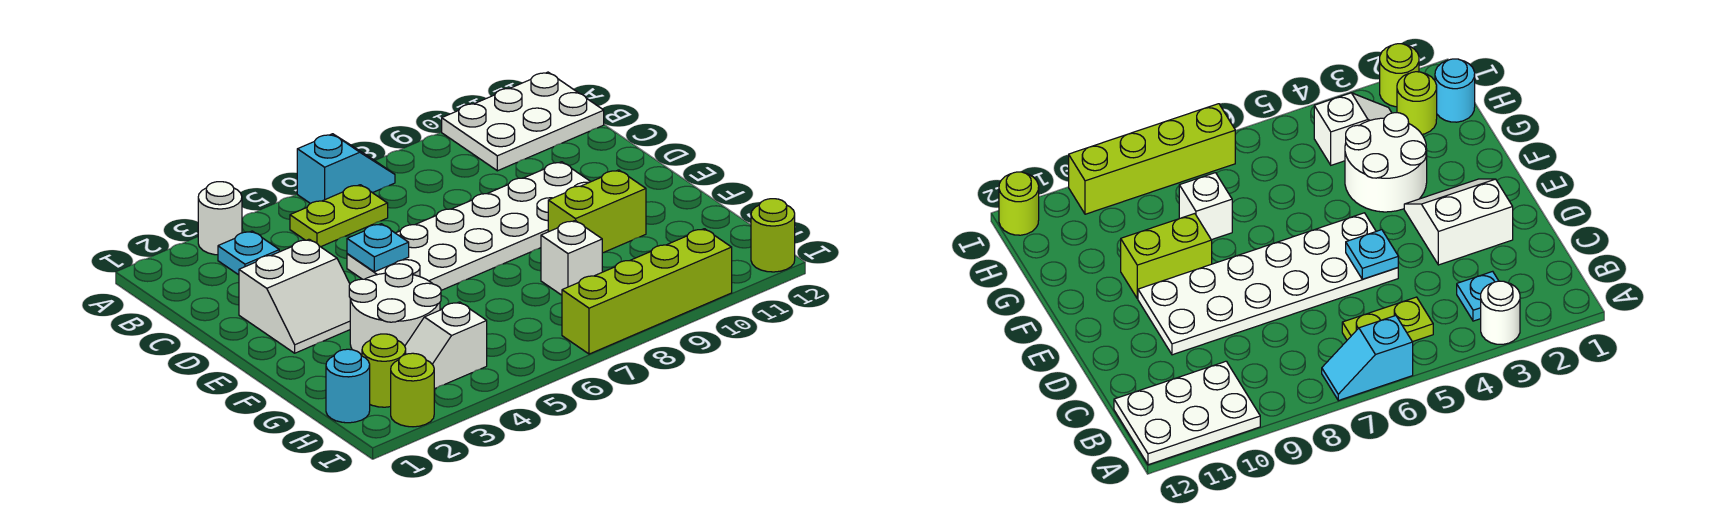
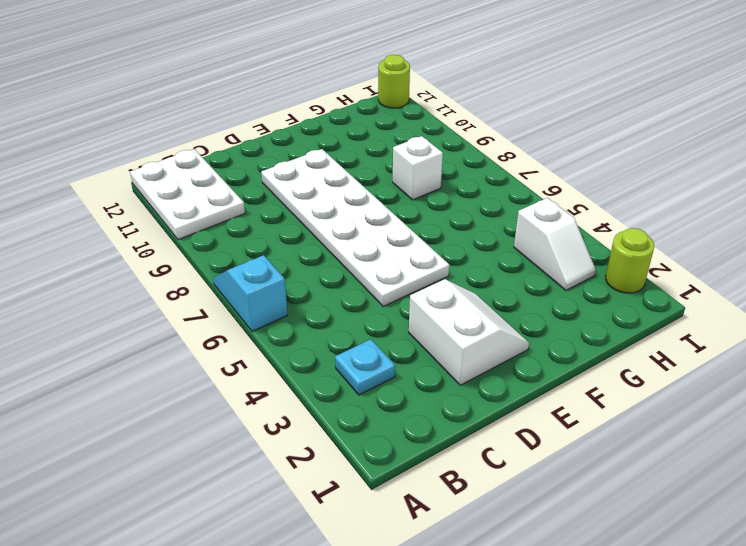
none -> white 1x1 round brick [198,182,242,255]
none -> lime 1x2 plate [290,185,388,247]
none -> white 2x2 round brick [349,264,441,356]

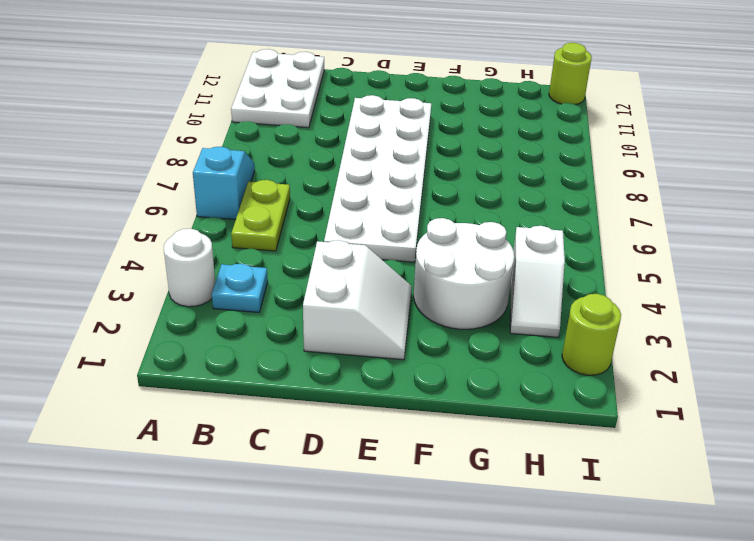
none -> lime 1x2 brick [548,170,646,253]
none -> white 1x1 brick [541,220,602,295]
none -> cyan 1x1 round brick [326,349,370,423]

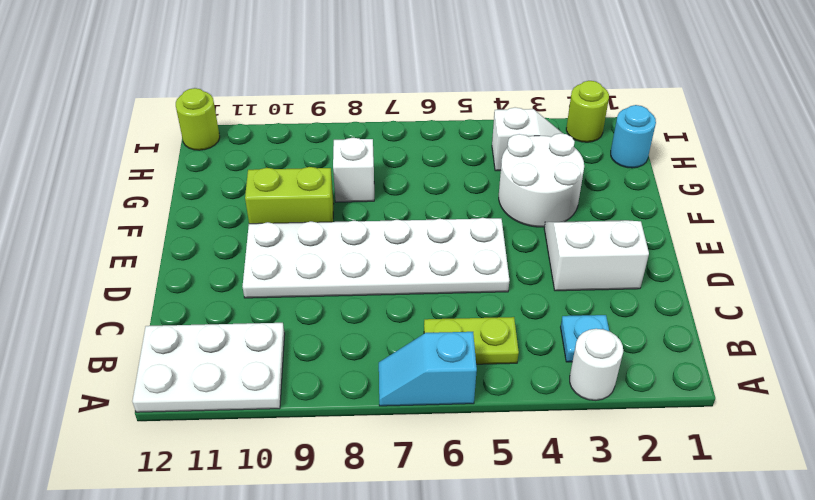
none -> lime 1x1 round brick [362,334,406,407]
none -> lime 1x4 brick [562,229,732,354]
none -> cyan 1x1 plate [347,224,409,272]

